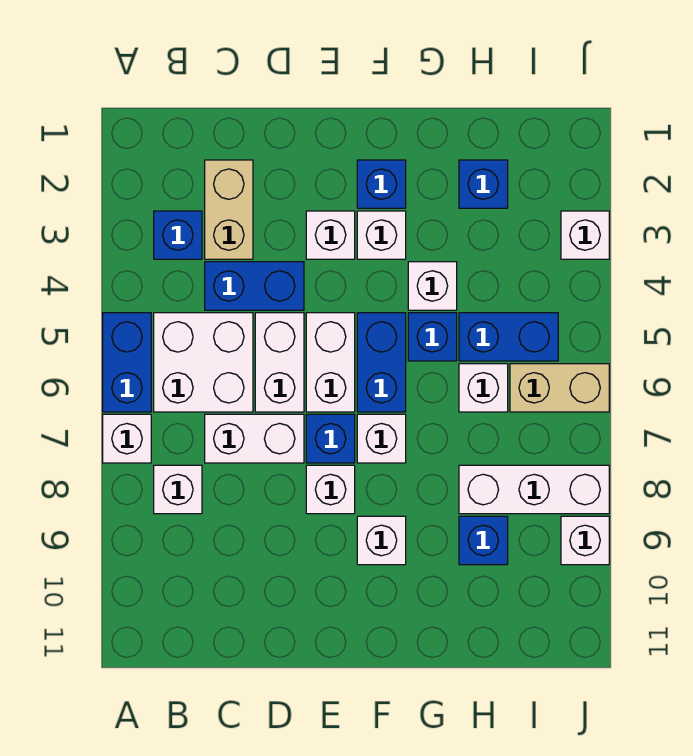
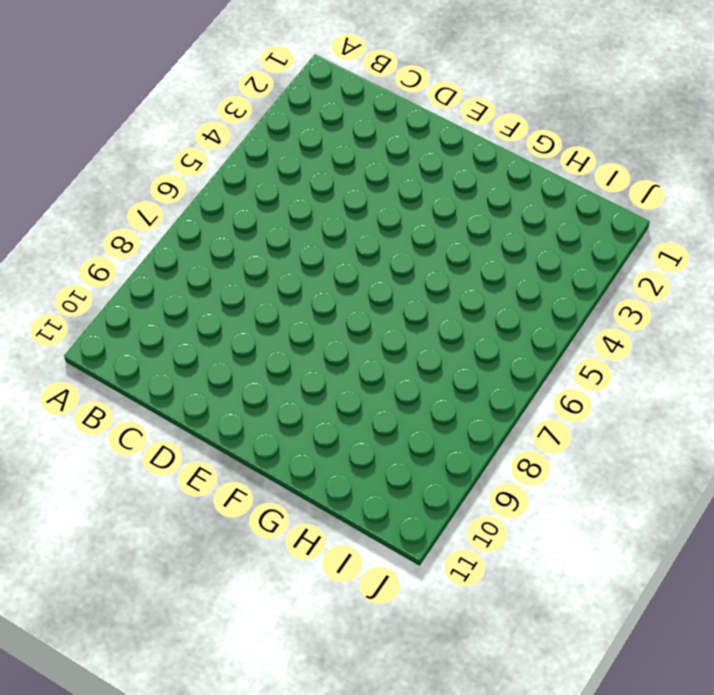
none -> blue 1x2 brick [103,313,151,412]
none -> white 1x1 brick [103,414,151,463]
none -> blue 1x1 brick [154,211,202,259]

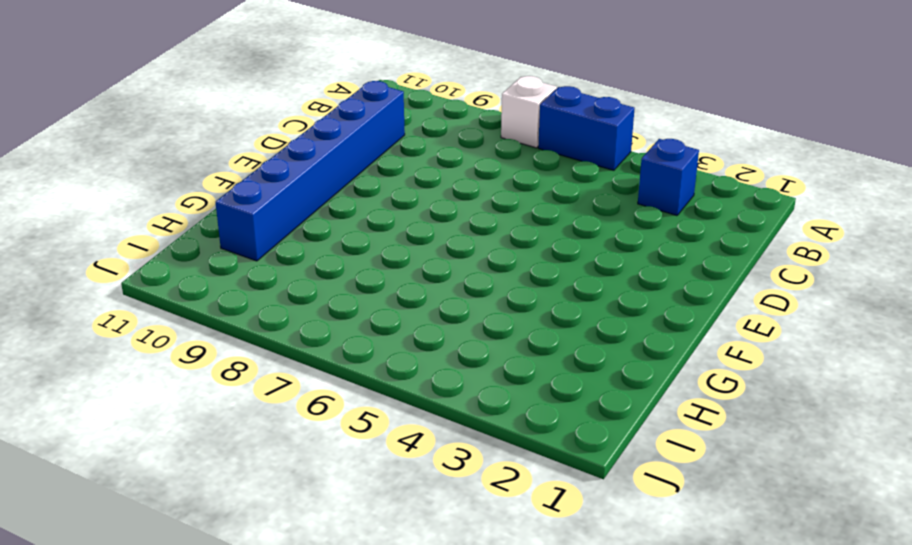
blue 1x6 brick [216,81,405,261] -> none
none -> white 2x2 brick [154,313,253,412]
none -> white 1x1 brick [154,465,202,514]
none -> tan 1x2 brick [205,160,253,259]

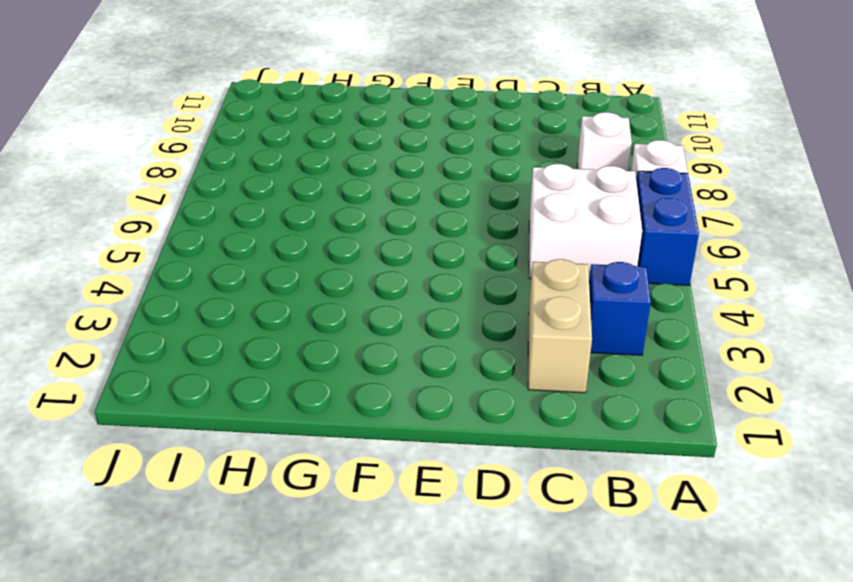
none -> blue 1x2 brick [205,262,304,310]
none -> white 1x2 brick [205,414,304,463]
none -> white 1x2 brick [255,313,304,412]

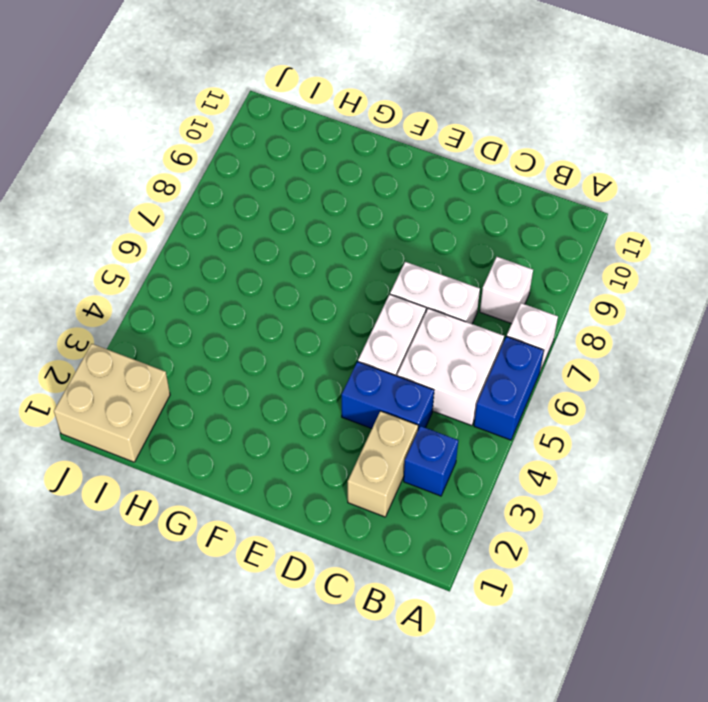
tan 2x2 brick [54,344,170,462] -> none
none -> white 1x1 brick [306,211,355,259]
none -> white 1x2 brick [306,313,355,412]
none -> blue 1x1 brick [306,414,355,463]

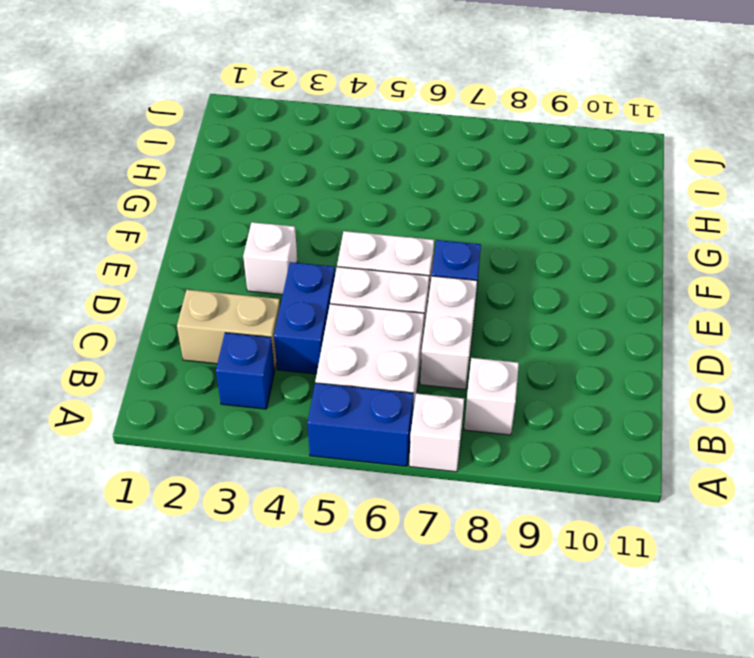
none -> white 1x1 brick [306,465,355,514]
none -> blue 1x1 brick [357,160,406,208]
none -> white 1x1 brick [357,211,406,259]

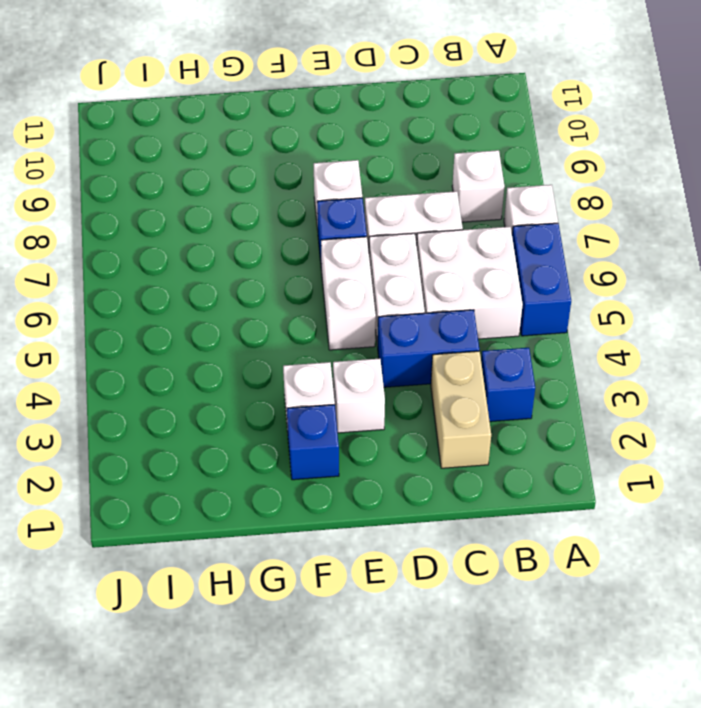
none -> blue 1x2 brick [357,313,406,412]
none -> white 1x1 brick [357,414,406,463]
none -> white 1x1 brick [357,516,406,565]

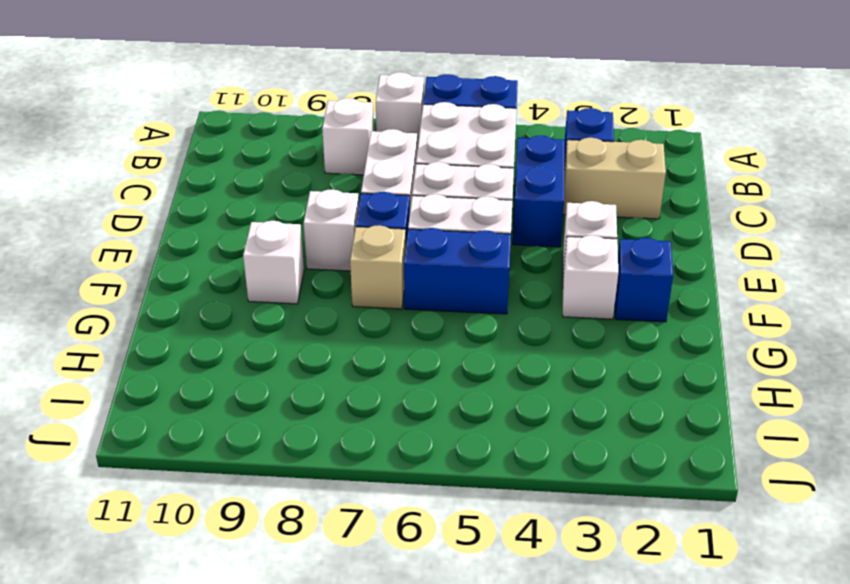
tan 1x1 brick [350,225,406,309] -> white 1x1 brick [357,414,406,463]
none -> white 1x1 brick [408,262,457,310]
none -> blue 1x1 brick [408,313,457,361]
none -> blue 1x1 brick [459,160,508,208]

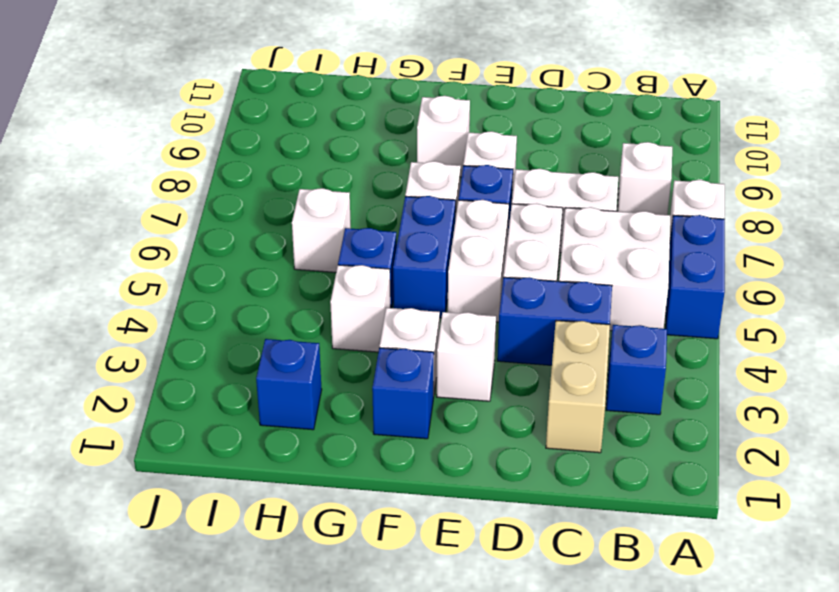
none -> blue 1x2 brick [459,313,558,361]
none -> white 1x3 brick [459,465,609,514]
none -> blue 1x1 brick [459,516,508,565]

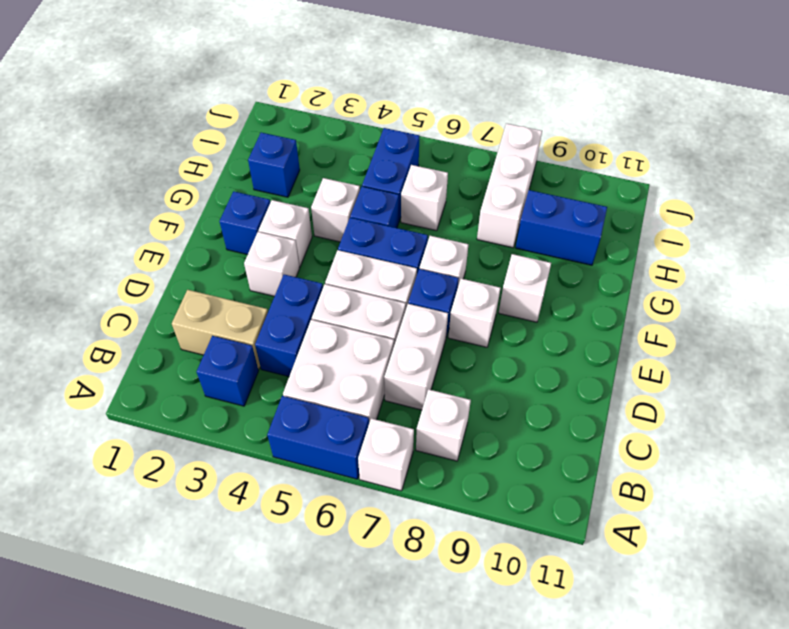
blue 1x2 brick [516,190,607,265] -> blue 1x1 brick [459,516,508,565]
none -> tan 1x2 brick [510,364,609,412]
none -> white 1x1 brick [561,211,609,259]
none -> white 1x1 brick [561,516,609,565]

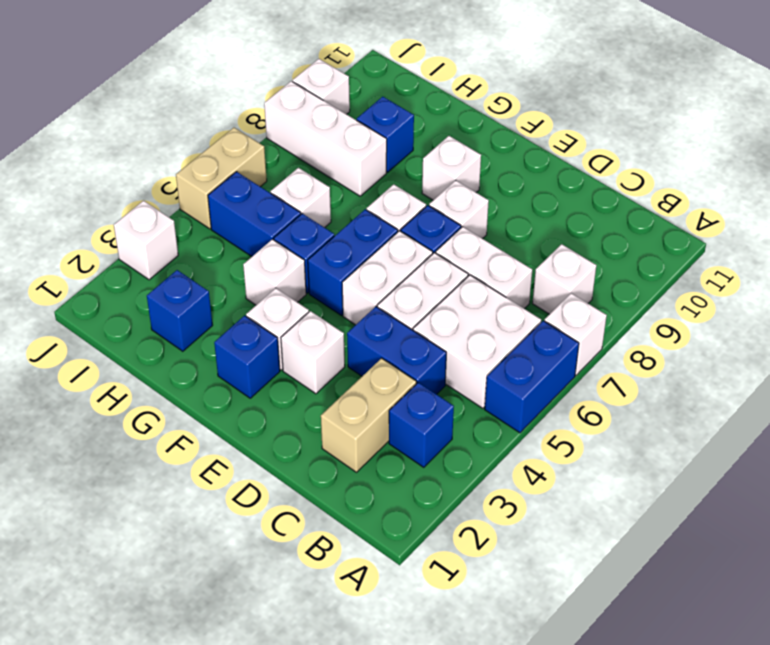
tan 1x2 brick [176,128,267,229] -> tan 1x2 brick turned to [510,364,609,412]

